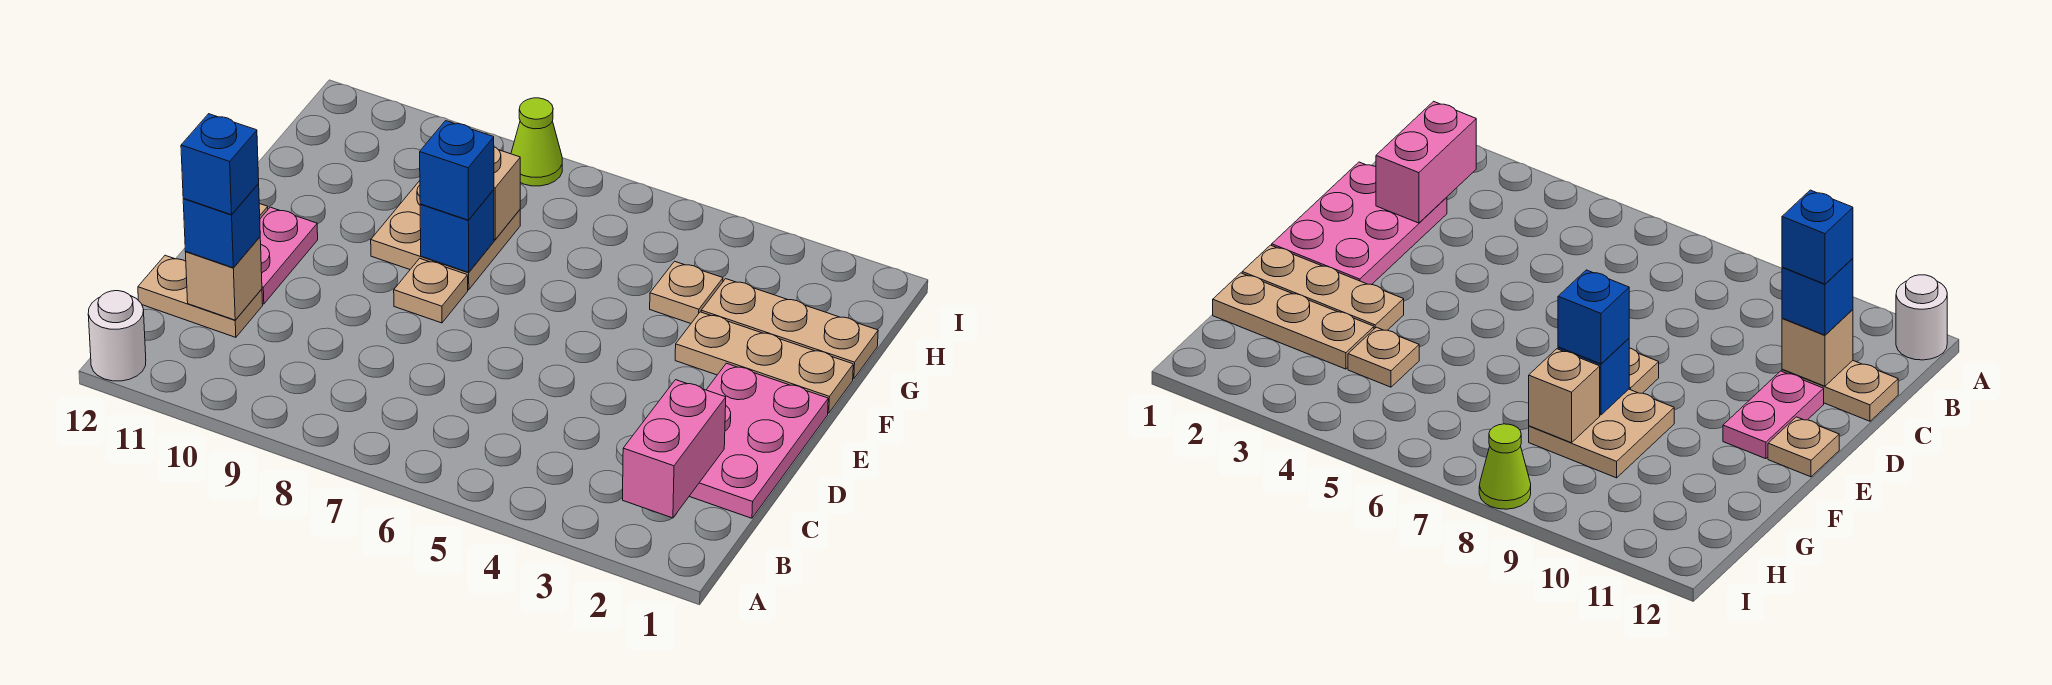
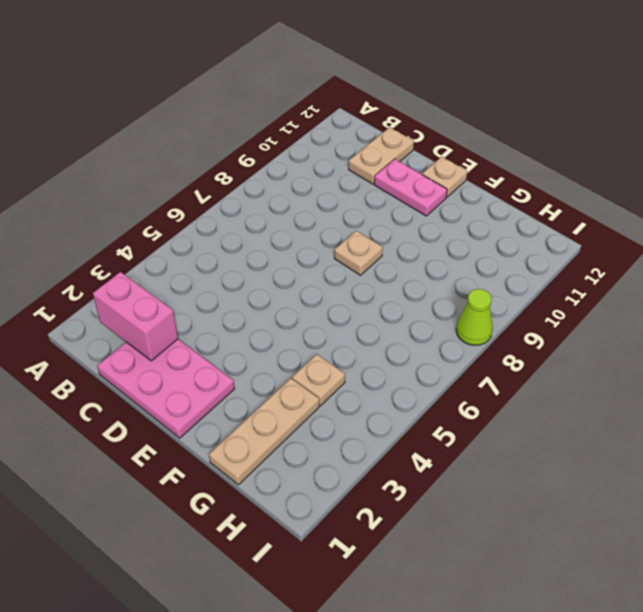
none -> white 1x1 round brick [88,291,146,381]
none -> tan 1x3 plate [675,312,853,413]
none -> tan 2x2 plate [371,181,520,290]

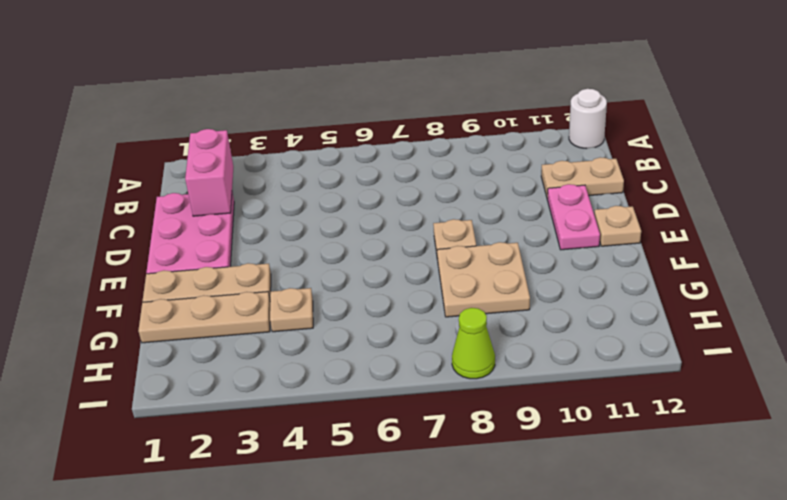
none -> tan 1x1 brick [186,237,262,320]
none -> blue 1x1 brick [420,190,494,272]
none -> tan 1x1 brick [494,147,520,239]

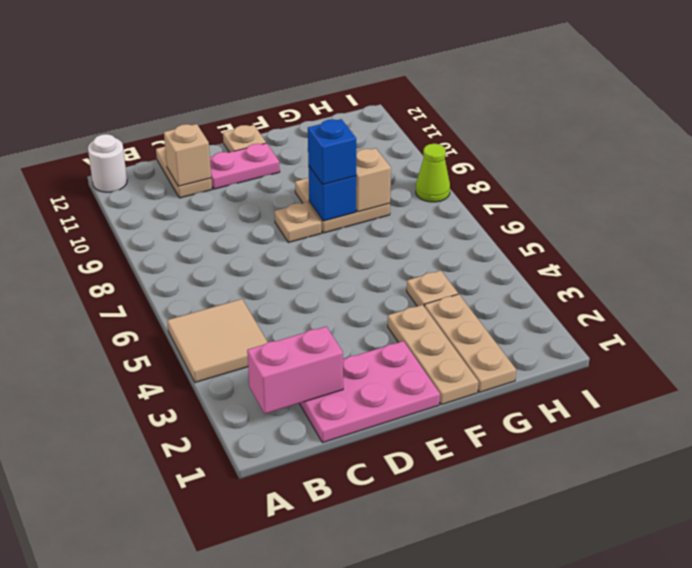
tan 2x2 tile [167,299,268,382] -> none
none -> blue 1x1 brick [183,184,260,268]
none -> blue 1x1 brick [181,114,259,215]

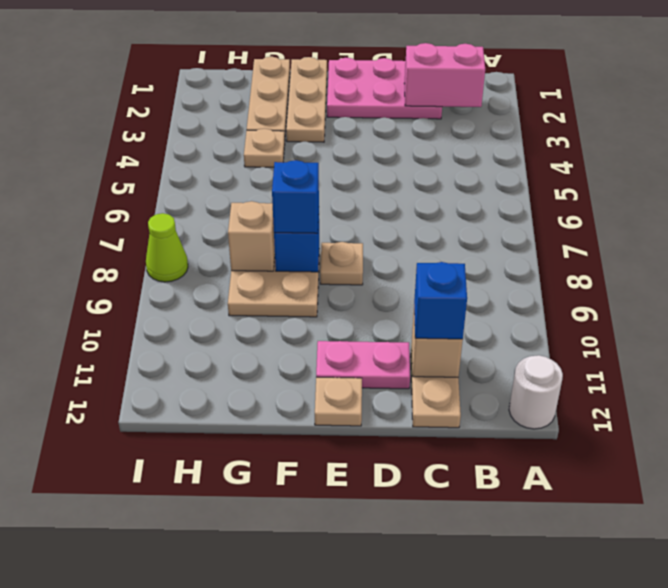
none -> blue 1x1 brick [181,114,259,215]

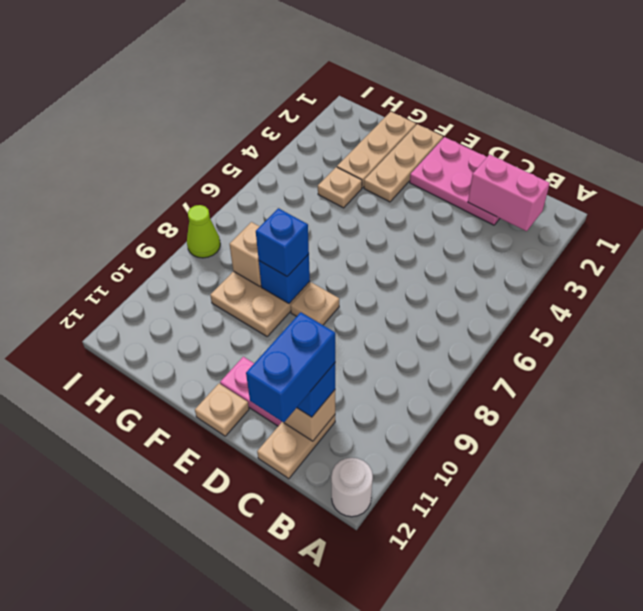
blue 1x2 brick [246,312,335,423] -> blue 1x1 brick [181,114,259,215]

